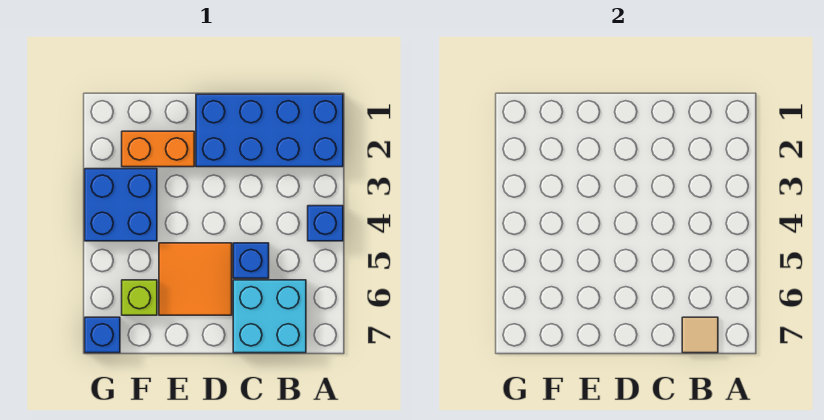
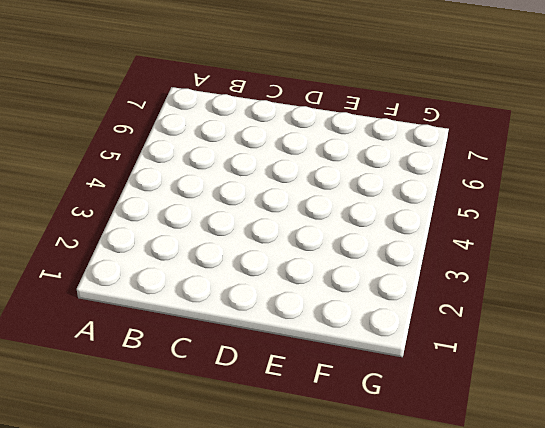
none -> blue 2x4 brick [196,94,343,167]
none -> blue 1x1 brick [308,206,343,241]

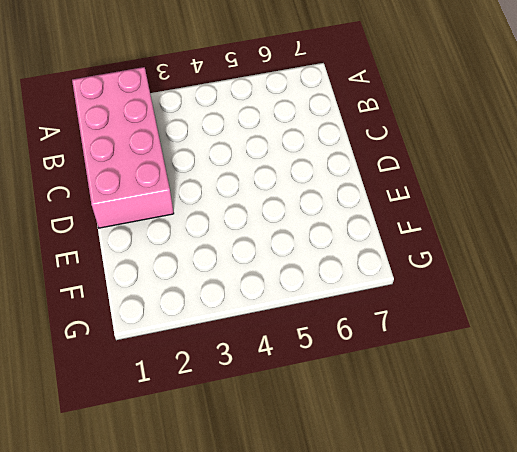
pink 2x4 brick [72,67,174,228] -> blue 2x4 brick [196,94,343,167]
none -> blue 1x1 brick [308,206,343,241]
none -> cyan 2x2 brick [233,280,306,353]

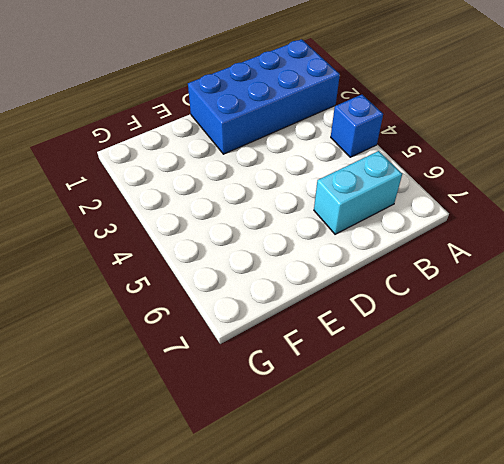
cyan 1x2 brick [314,151,402,234] -> cyan 2x2 brick [233,280,306,353]
none -> blue 1x1 brick [233,243,269,278]
none -> orange 2x2 tile [159,243,232,315]

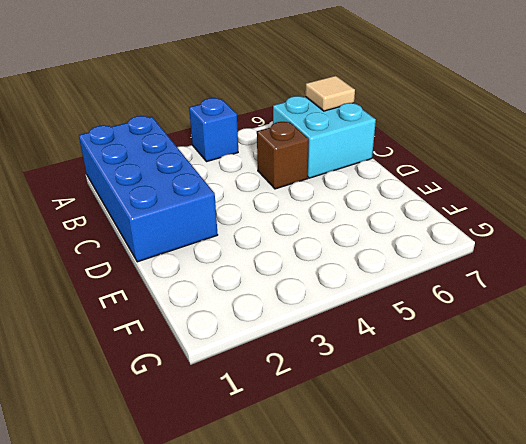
brown 1x1 brick [257,122,309,189] -> blue 1x1 brick [233,243,269,278]
none -> orange 2x2 tile [159,243,232,315]
none -> orange 1x2 brick [122,131,194,167]

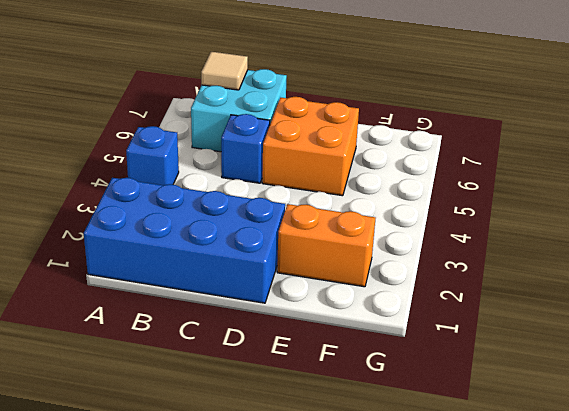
orange 2x2 brick [262,97,359,196] -> orange 2x2 tile [159,243,232,315]
none -> blue 2x2 brick [85,169,157,241]
none -> lime 1x1 brick [122,280,157,315]

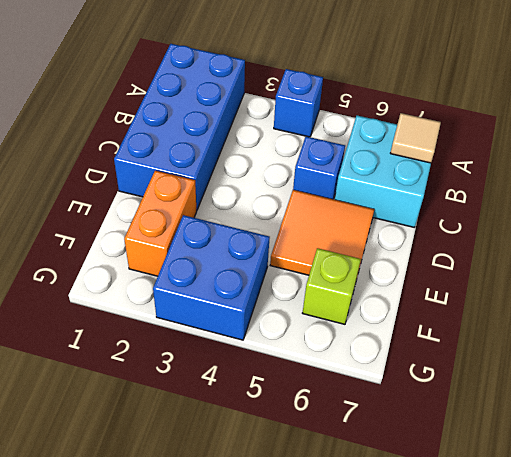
none -> blue 1x1 brick [85,317,120,353]

